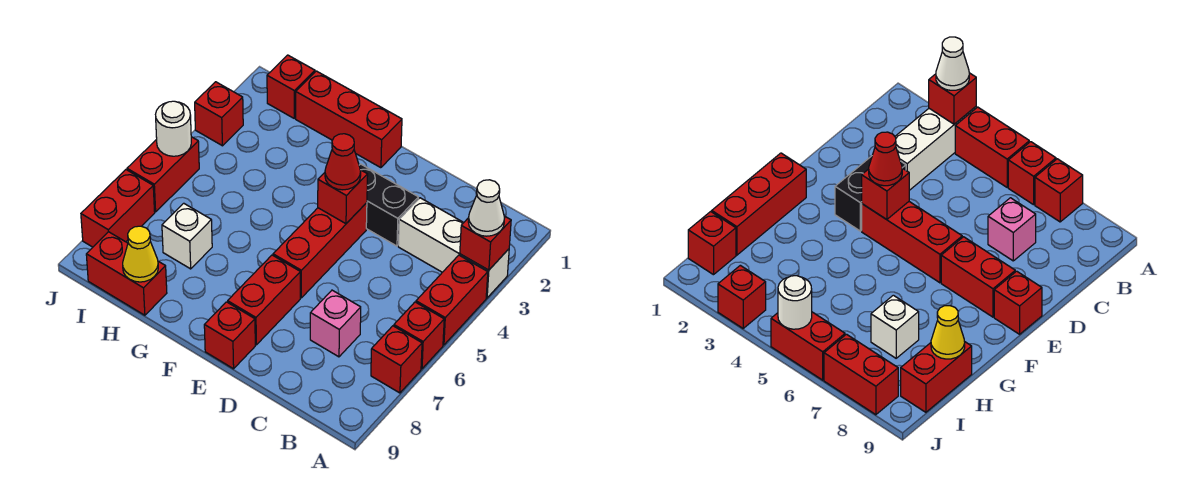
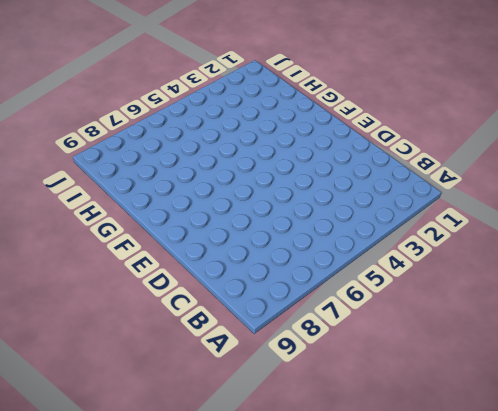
none -> white 1x3 brick [398,198,509,298]
none -> red 1x2 brick [416,255,488,345]
none -> red 1x1 brick [394,302,444,369]

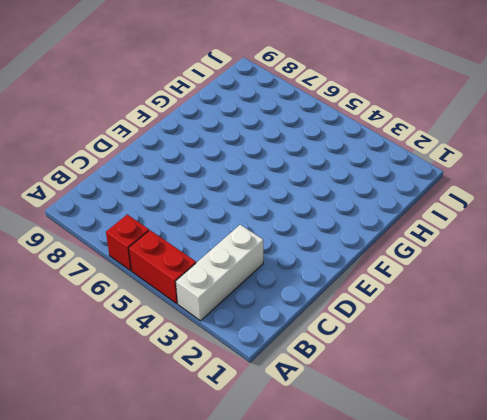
none -> red 1x1 brick [371,326,422,393]
none -> pink 1x1 brick [310,290,361,357]
none -> black 1x2 brick [359,164,418,246]

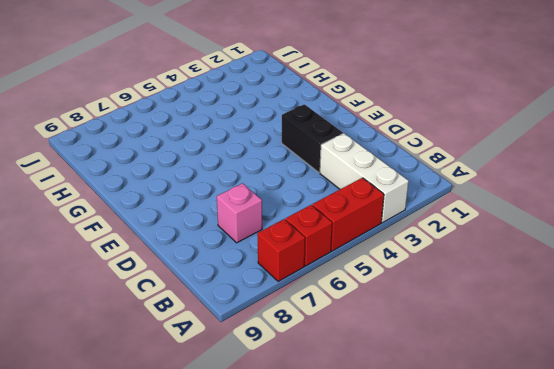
none -> red 1x3 brick [273,203,367,298]
none -> red 1x2 brick [228,255,300,345]
none -> red 1x1 brick [204,302,255,369]

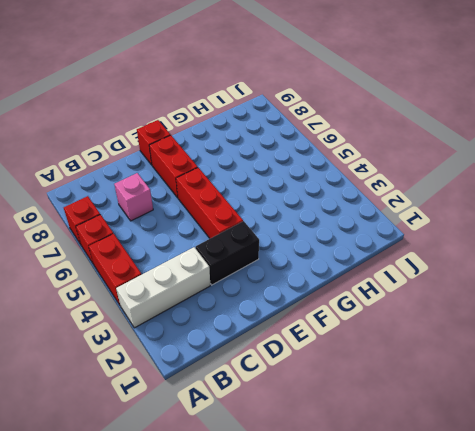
none -> red 1x3 brick [296,71,402,168]
none -> white 1x1 brick [162,203,212,269]
none -> red 1x2 brick [86,232,167,315]

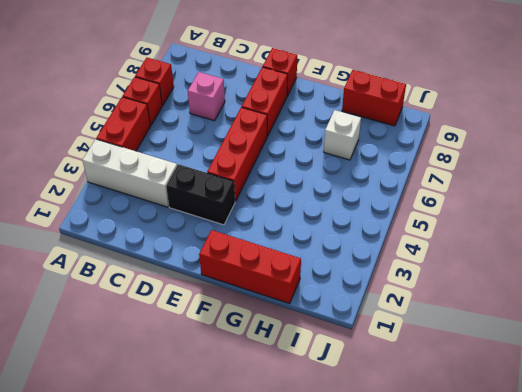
none -> red 1x1 brick [267,55,315,118]
none -> red 1x1 brick [195,82,243,146]
none -> red 1x2 brick [127,137,199,212]

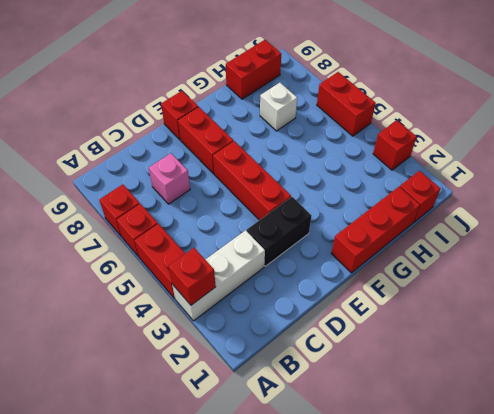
none -> red 1x2 brick [81,170,155,247]
none -> red 1x1 brick [318,170,368,224]
none -> yellow 1x1 cone [123,226,158,282]

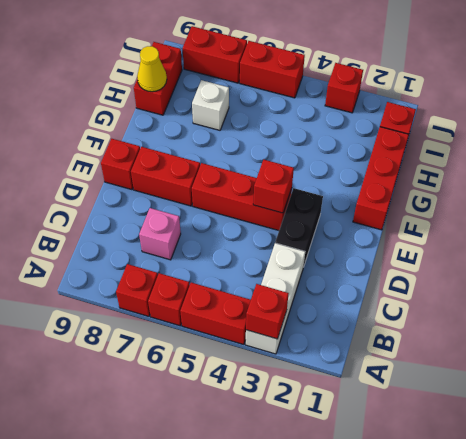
none -> white 1x1 round brick [156,101,191,156]
none -> white 1x1 cone [468,180,504,236]
none -> red 1x1 cone [325,134,361,190]

